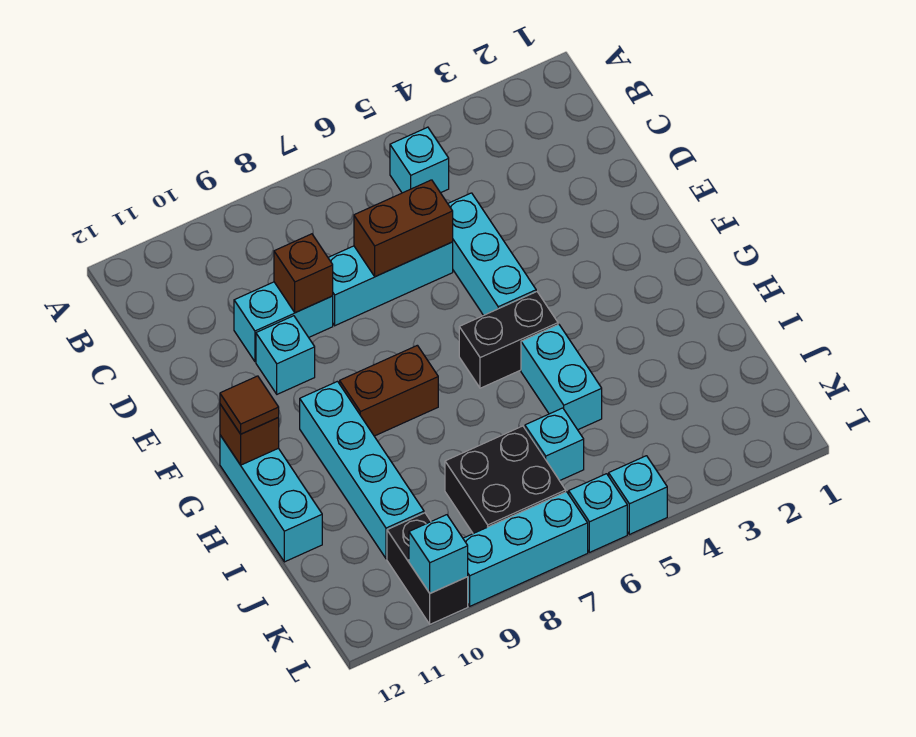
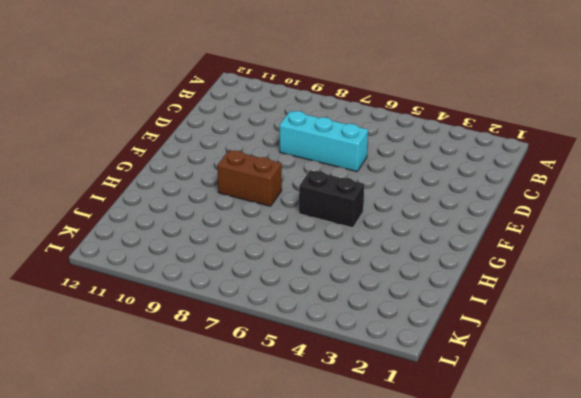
none -> cyan 1x1 brick [390,127,449,193]
none -> cyan 1x3 brick [448,193,536,315]
none -> cyan 1x2 brick [234,282,333,362]

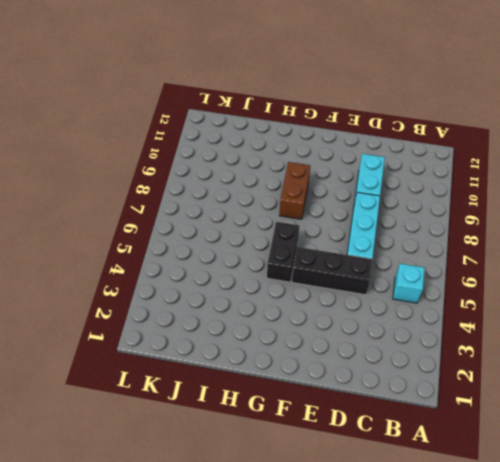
black 1x3 brick [292,247,373,295] -> cyan 1x3 brick [448,193,536,315]
none -> cyan 1x1 brick [256,316,315,394]
none -> cyan 1x4 brick [300,381,424,559]
none -> cyan 1x3 brick [220,435,322,562]

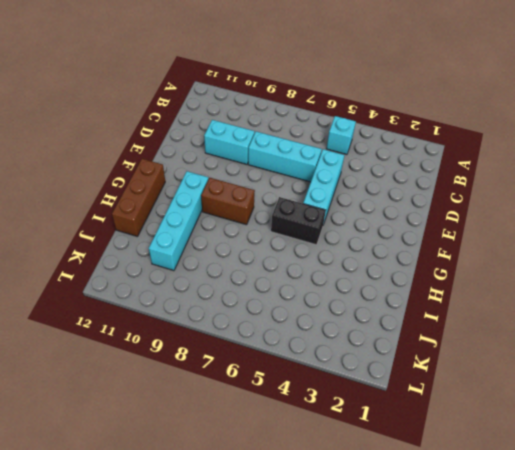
brown 1x3 brick [112,159,165,237] -> cyan 1x3 brick [220,435,322,562]
none -> cyan 1x1 brick [256,316,315,394]
none -> cyan 1x2 brick [521,324,602,430]
none -> cyan 1x1 brick [525,408,584,481]

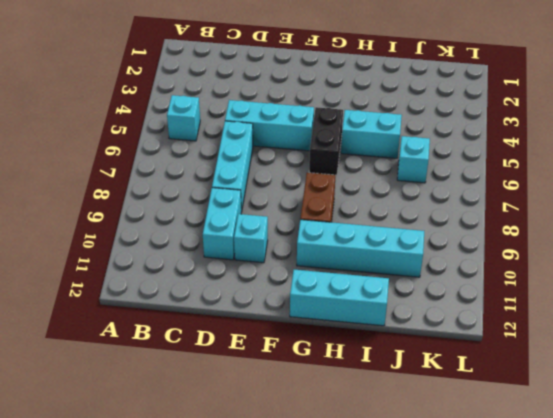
none -> black 2x2 brick [445,426,566,534]
none -> black 1x2 brick [387,513,468,624]
none -> cyan 1x1 brick [609,456,667,534]

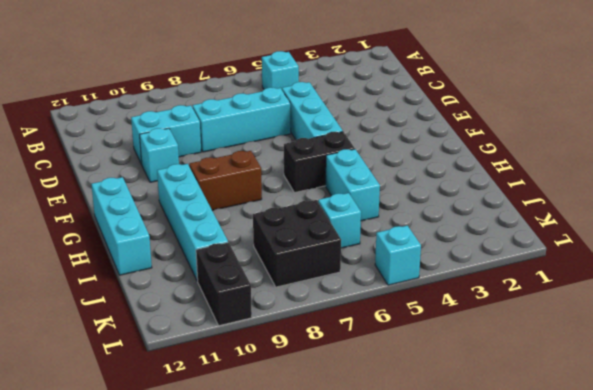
none -> cyan 1x1 brick [569,474,627,552]
none -> cyan 1x3 brick [463,492,588,606]
none -> brown 1x2 brick [354,180,453,277]

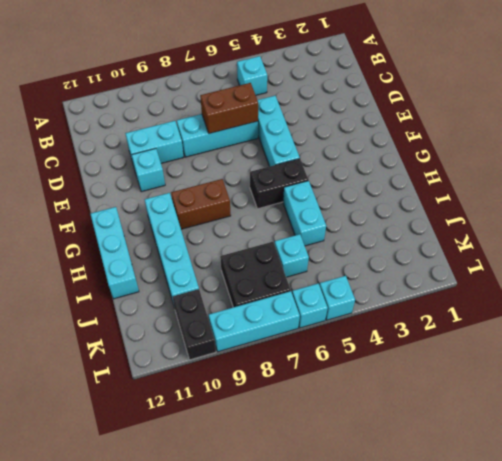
none -> brown 1x1 brick [274,234,333,313]
none -> brown 1x1 brick [220,404,279,465]
none -> cyan 1x1 brick [409,515,468,593]

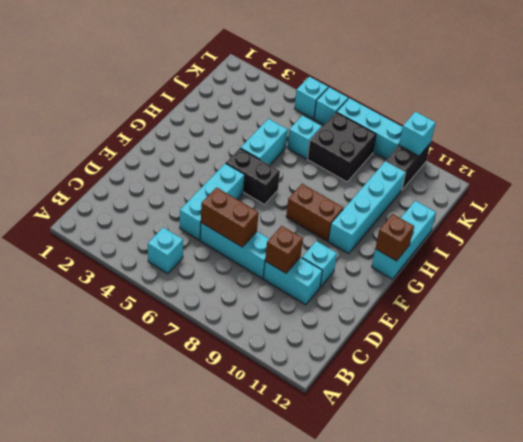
none -> brown 1x1 tile [220,376,279,434]

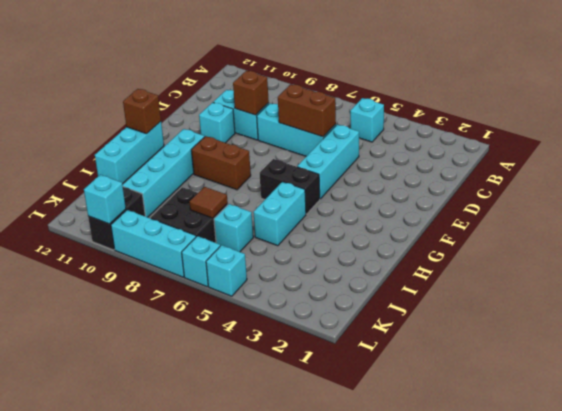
brown 1x1 tile [190,187,228,218] -> brown 1x1 tile moved to [220,376,279,434]

